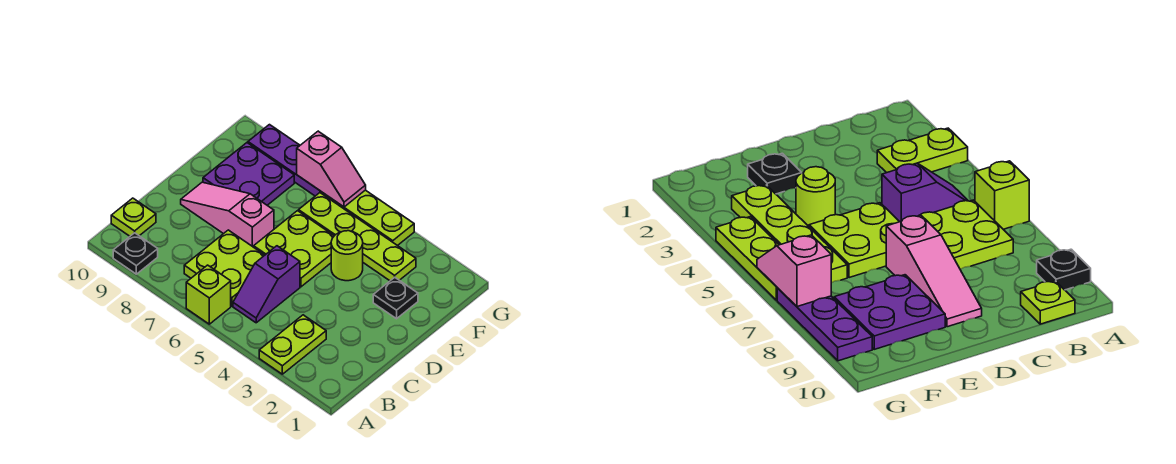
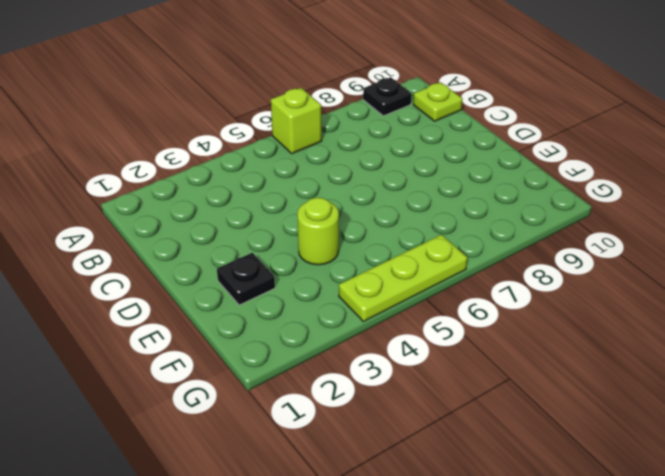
none -> lime 1x2 plate [259,315,326,374]
none -> purple 1x2 slope [233,246,300,323]
none -> lime 2x2 plate [184,230,265,306]

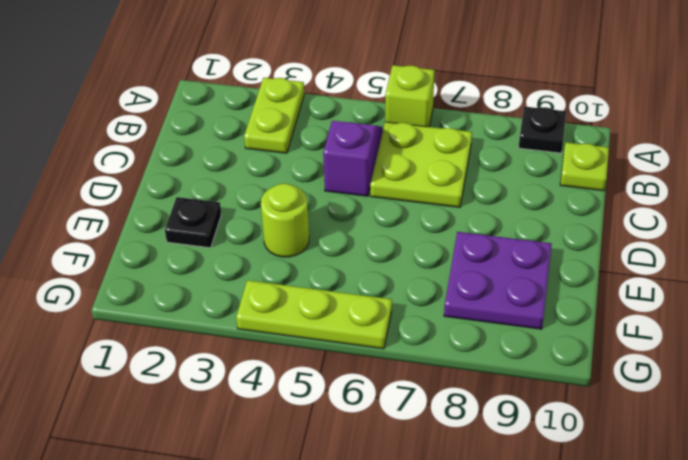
none -> lime 2x2 plate [254,211,334,287]
none -> pink 1x3 slope [181,182,274,247]
none -> lime 1x4 plate [299,193,416,281]

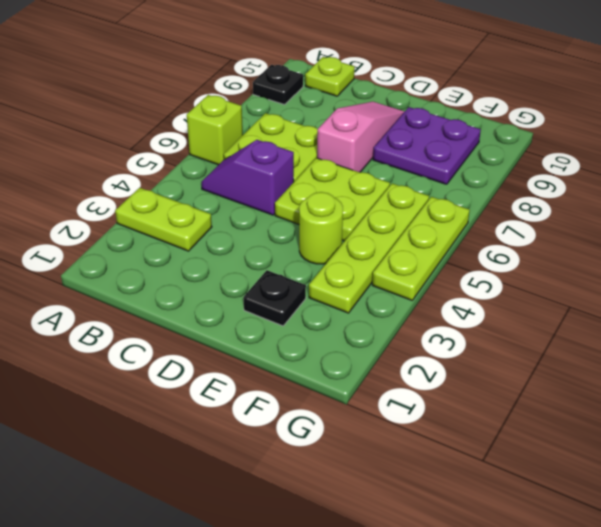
none -> purple 1x3 plate [248,125,321,196]
none -> pink 1x2 slope [297,131,366,207]

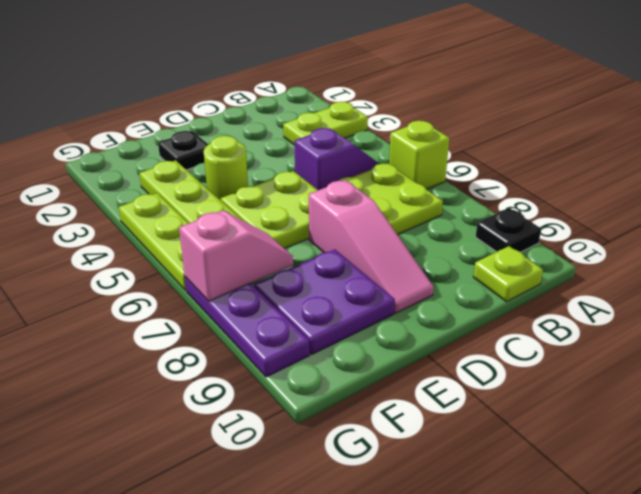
pink 1x2 slope [179,210,293,301] -> pink 1x2 slope turned to [297,131,366,207]

